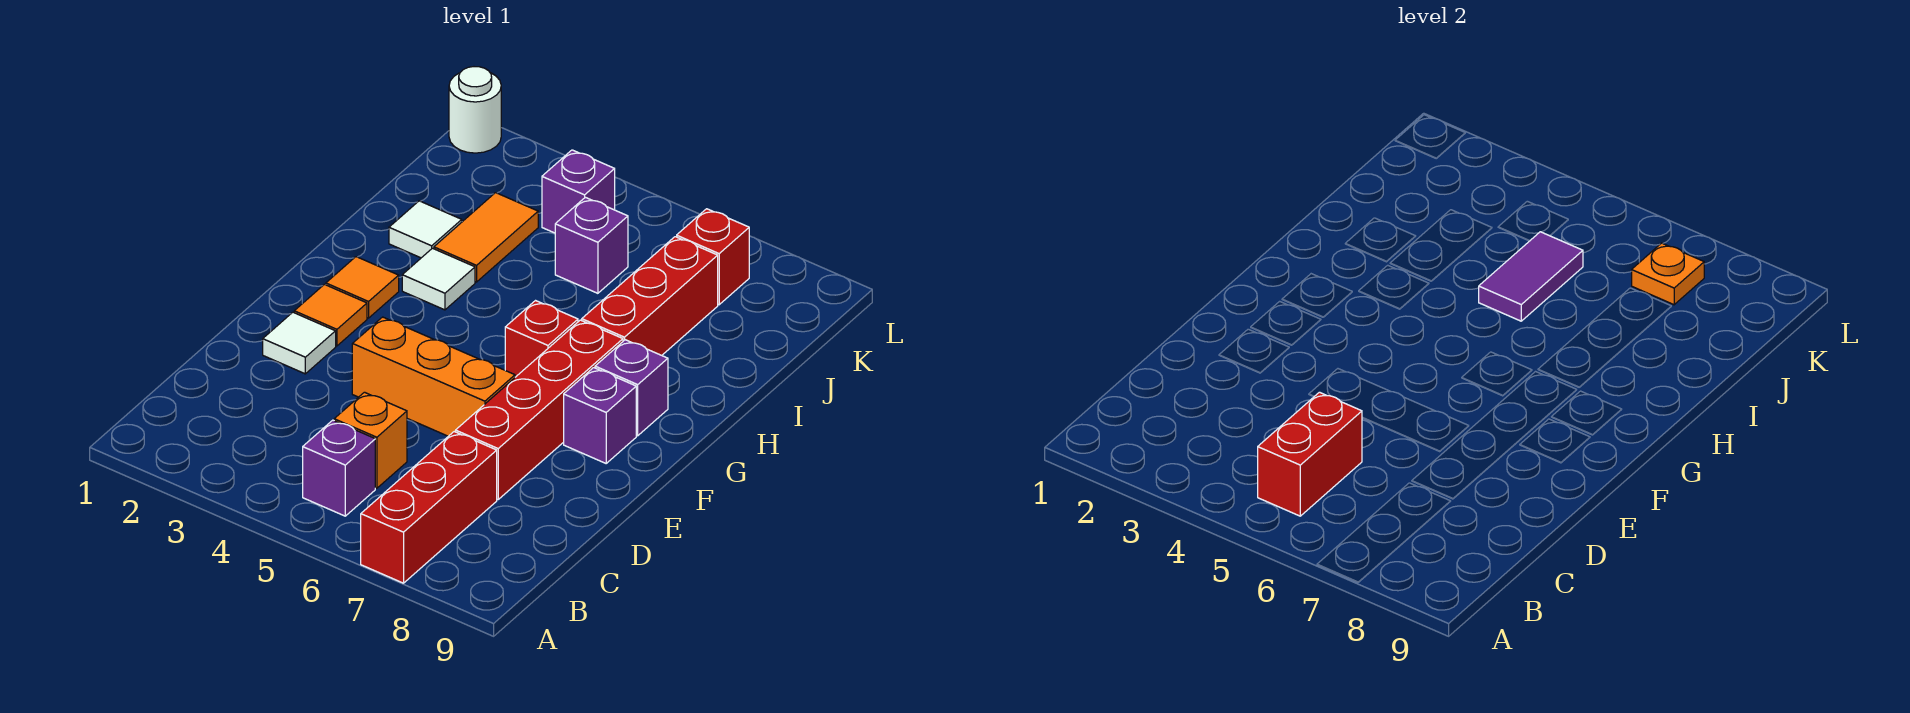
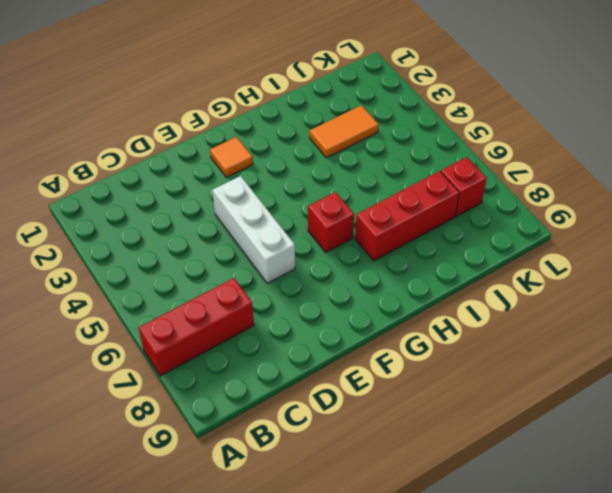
white 1x3 brick [213,176,295,283] -> orange 1x3 brick [352,317,515,436]
none -> purple 1x1 brick [303,420,375,516]
none -> orange 1x1 brick [334,392,407,488]
none -> red 1x4 brick [456,320,623,500]

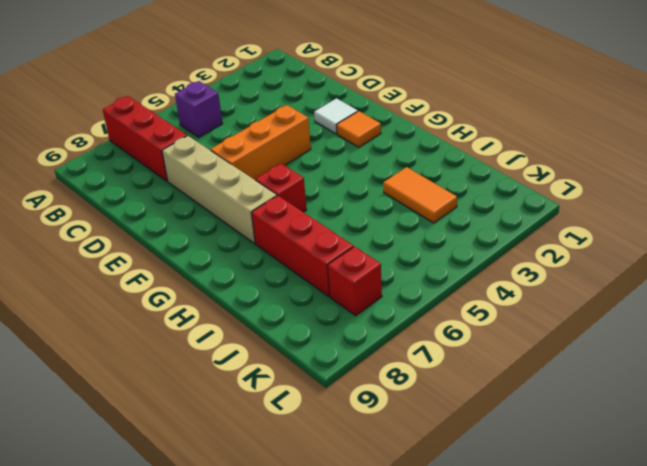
tan 1x4 brick [162,136,277,244] -> red 1x4 brick [456,320,623,500]
none -> orange 1x1 brick [334,392,407,488]
none -> purple 1x1 brick [564,368,636,463]
none -> orange 1x1 tile [326,257,399,318]

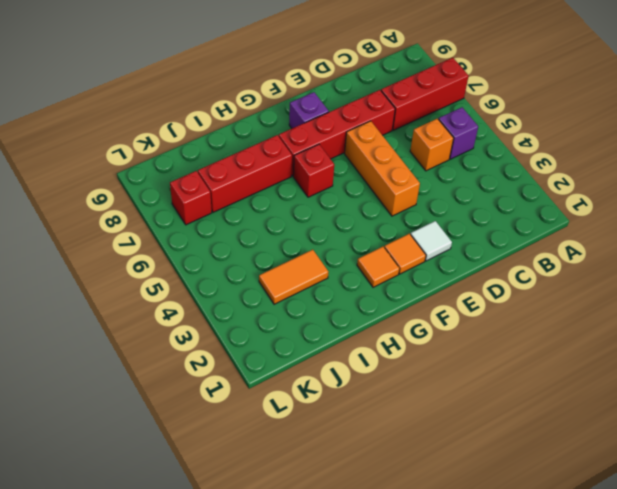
none -> purple 1x1 brick [595,340,668,436]
none -> white 1x1 tile [402,248,475,310]
none -> white 1x1 tile [389,201,462,258]

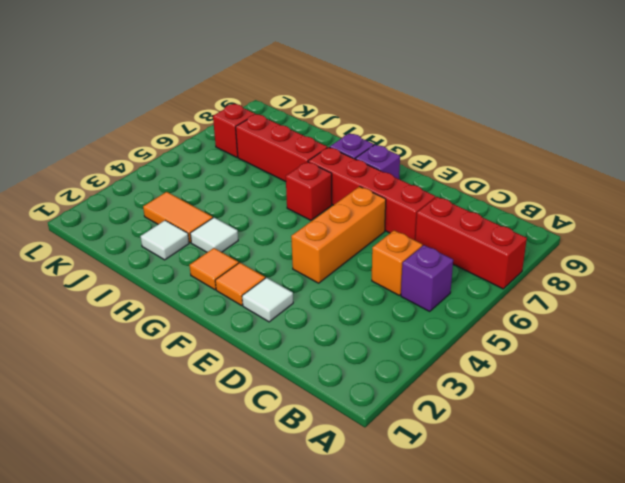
none -> purple 1x1 brick [555,197,628,293]
none -> purple 1x1 brick [542,150,615,233]
none -> white 1x1 round brick [449,67,501,153]

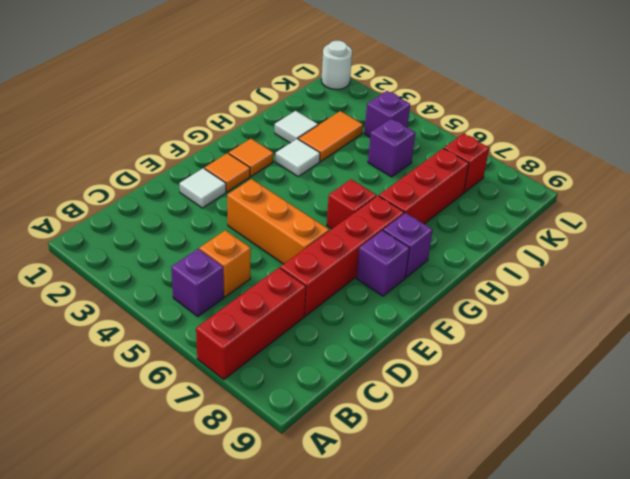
none -> red 1x2 brick [1258,392,1362,516]
none -> purple 1x2 tile [1479,232,1583,321]
none -> orange 1x1 plate [1632,243,1704,305]

